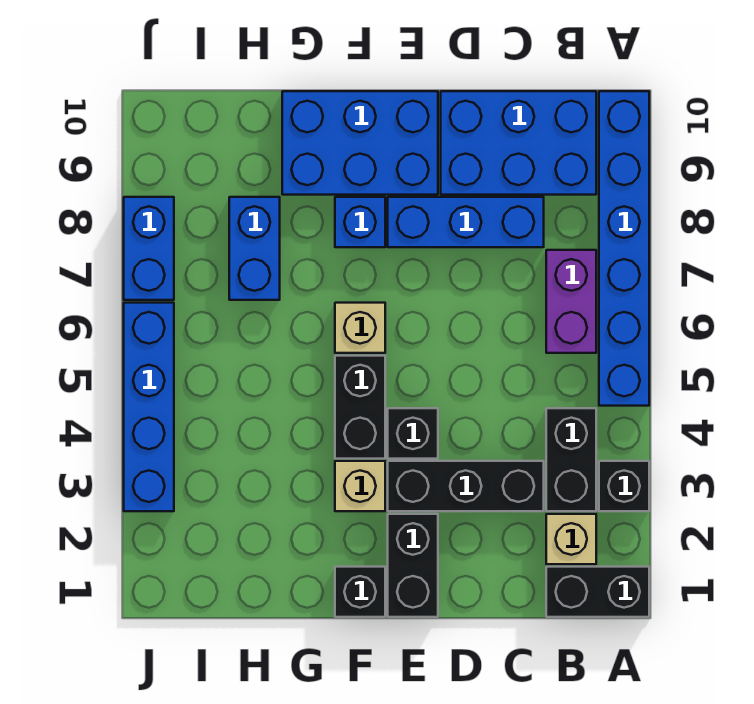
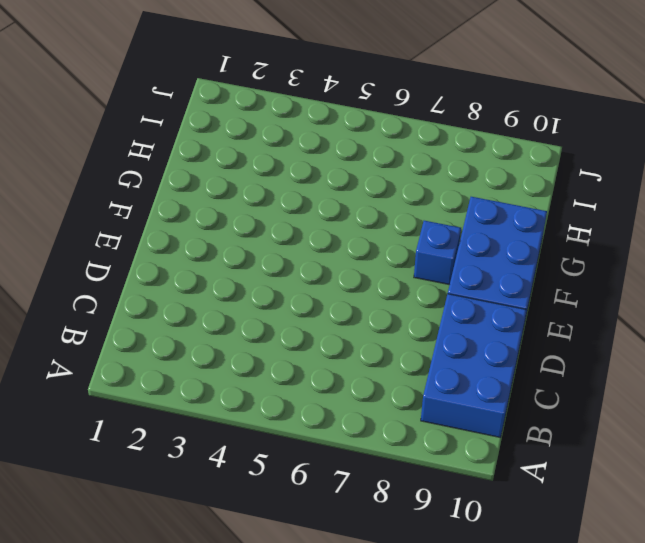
none -> black 1x2 brick [546,567,649,617]
none -> black 1x1 brick [599,461,649,511]
none -> blue 1x6 brick [599,91,649,406]

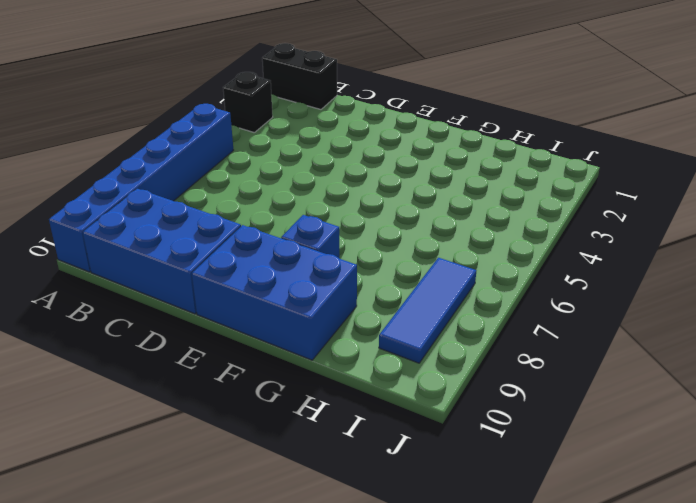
blue 1x3 tile [379,258,476,363] -> none
none -> tan 1x1 brick [546,514,596,564]
none -> black 1x2 brick [546,408,596,511]
none -> purple 1x2 brick [546,250,596,353]

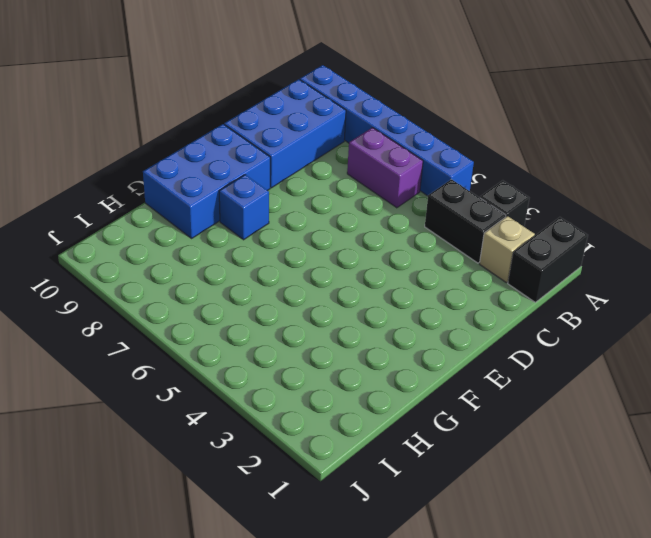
none -> black 1x3 brick [388,461,544,511]
none -> blue 1x3 brick [388,197,544,247]
none -> black 1x2 brick [388,514,438,617]

